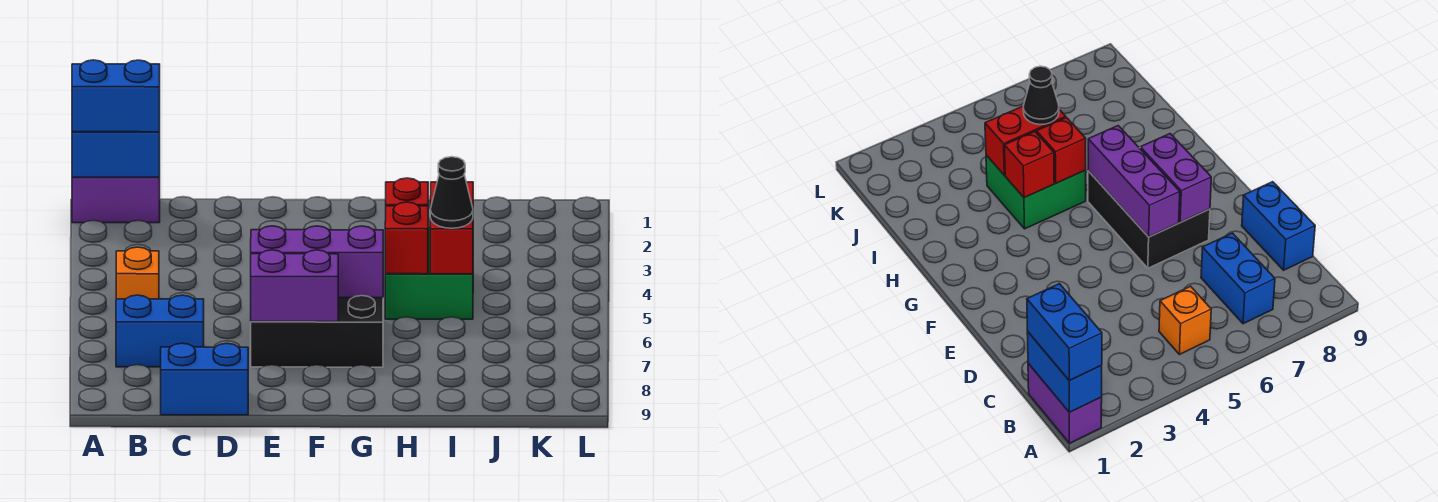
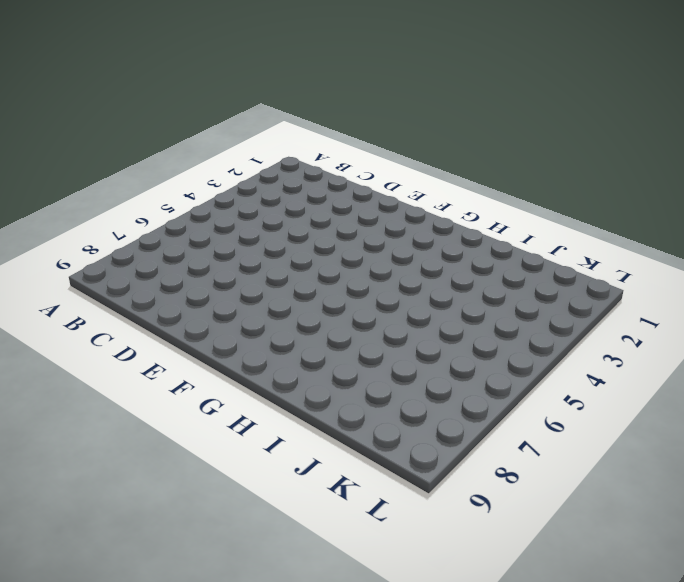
none -> purple 1x2 brick [72,177,160,223]
none -> orange 1x1 brick [116,247,159,299]
none -> blue 1x2 brick [116,295,204,367]

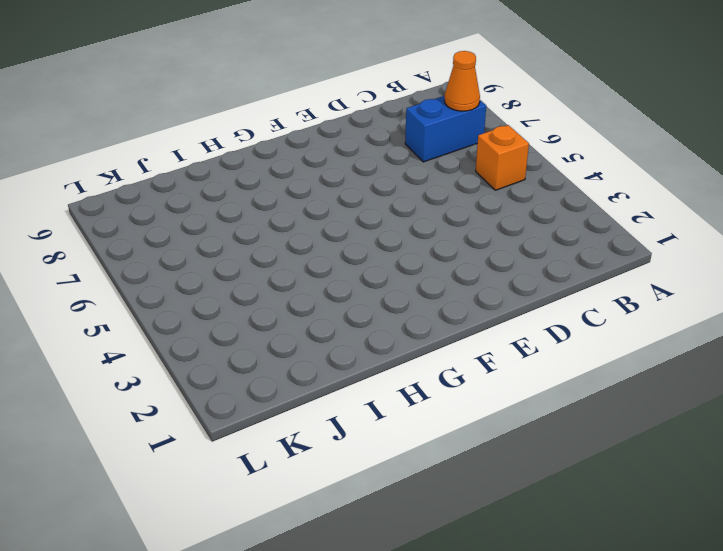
orange 1x1 cone [445,51,480,111] -> none
none -> purple 1x2 brick [72,177,160,223]
none -> blue 1x2 brick [161,343,248,415]
none -> black 2x3 brick [251,296,383,367]

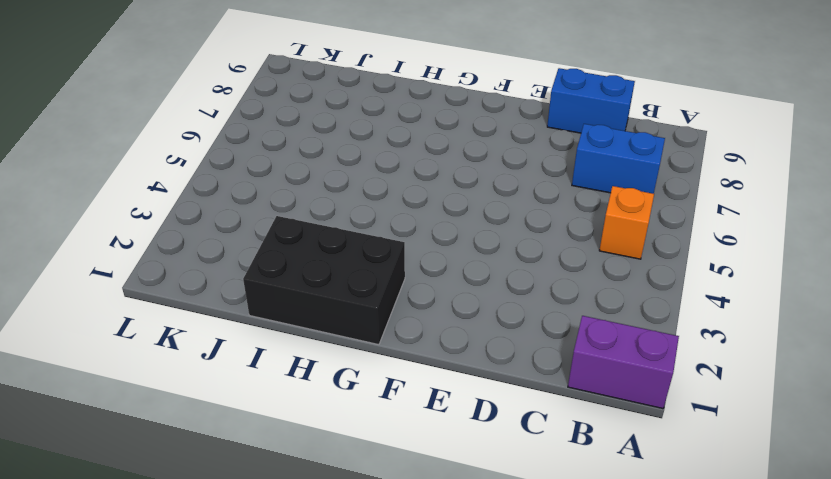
black 2x3 brick [243,216,405,345] -> black 2x3 brick moved to [251,296,383,367]
none -> green 2x2 brick [385,227,473,319]
none -> blue 1x2 brick [72,132,160,177]
none -> purple 1x3 brick [251,226,383,298]

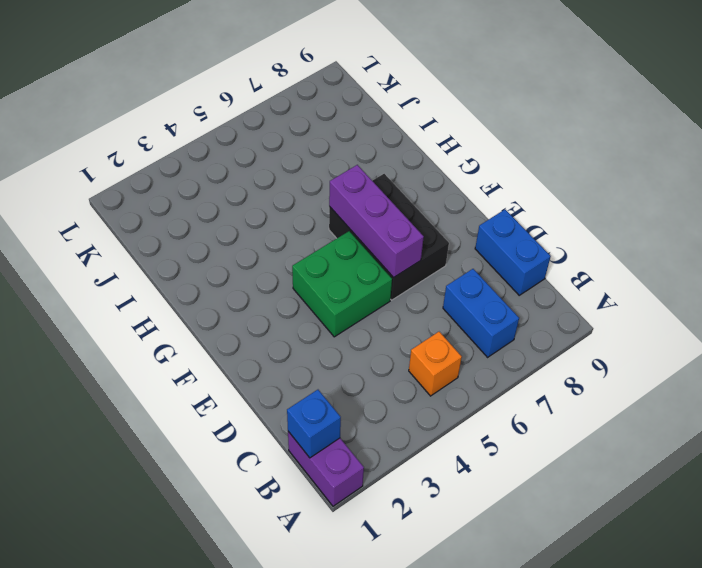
blue 1x1 brick [287,390,341,458] -> blue 1x2 brick [72,132,160,177]
green 2x2 brick [292,231,392,337] -> green 2x2 brick moved to [385,227,473,319]
none -> purple 1x2 brick [251,250,338,322]
none -> red 1x1 brick [386,178,428,206]
none -> red 1x1 brick [385,202,428,274]

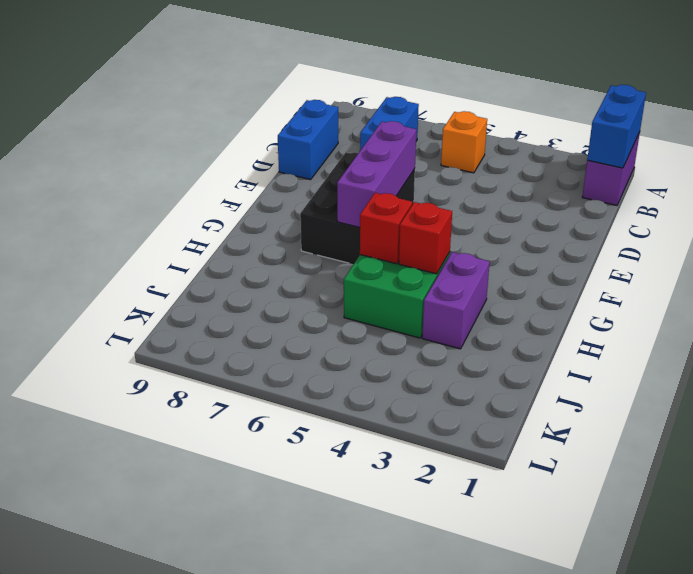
purple 1x2 brick [422,252,490,349] -> purple 1x2 brick moved to [251,250,338,322]
none -> red 1x2 brick [430,182,473,274]
none -> blue 1x2 brick [72,60,160,132]
none -> black 1x1 cone [430,157,473,228]

